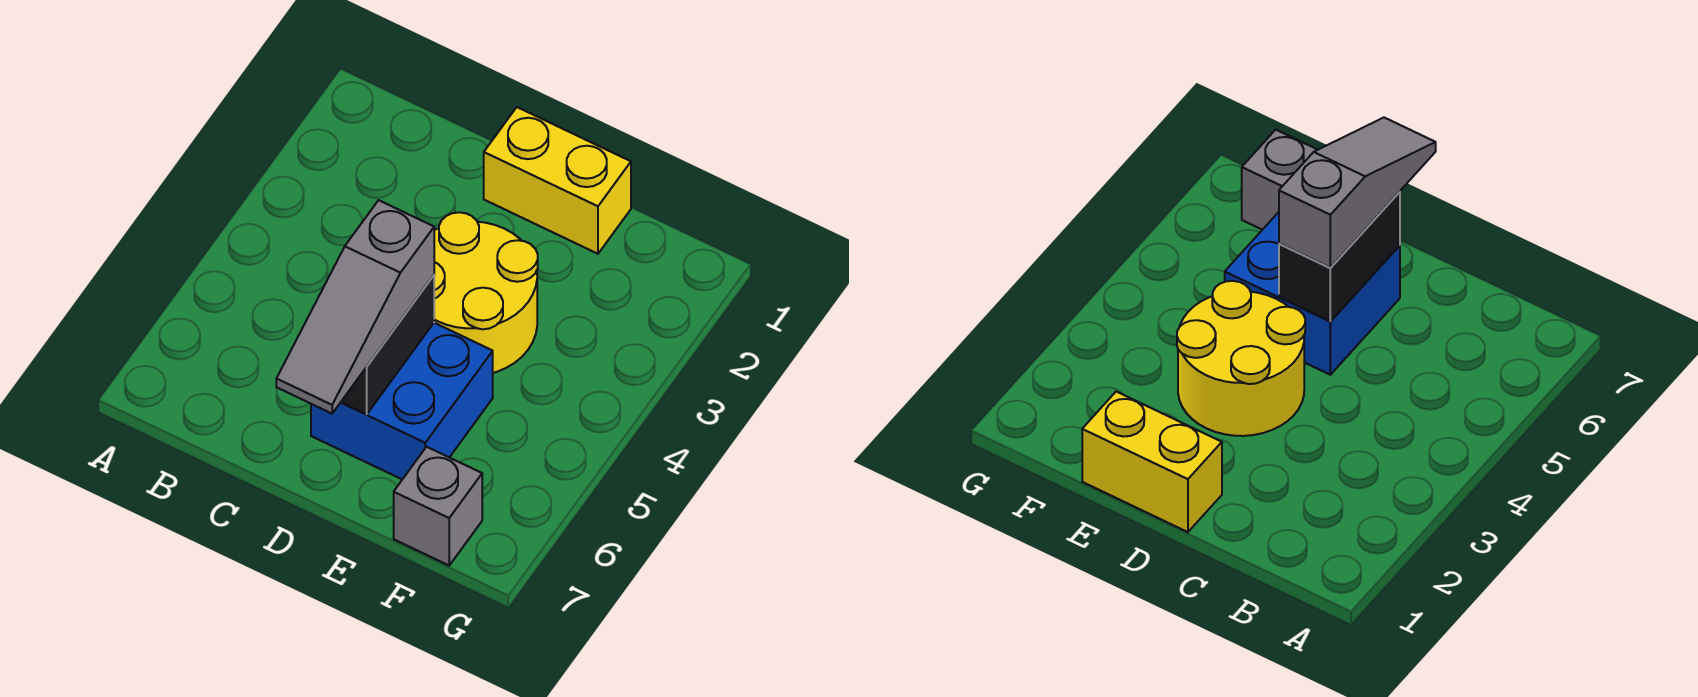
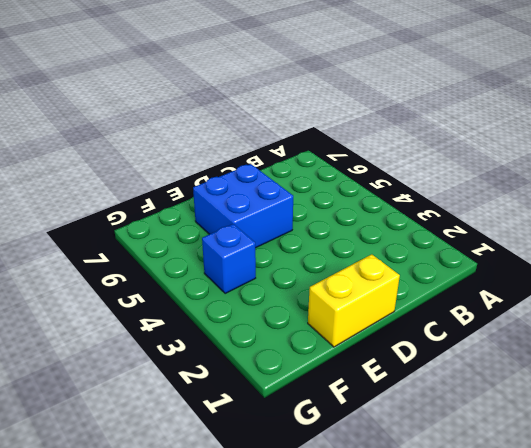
blue 1x1 brick [202,224,256,294] -> none
none -> yellow 2x2 round brick [434,212,538,373]
none -> grey 1x1 brick [394,447,482,565]

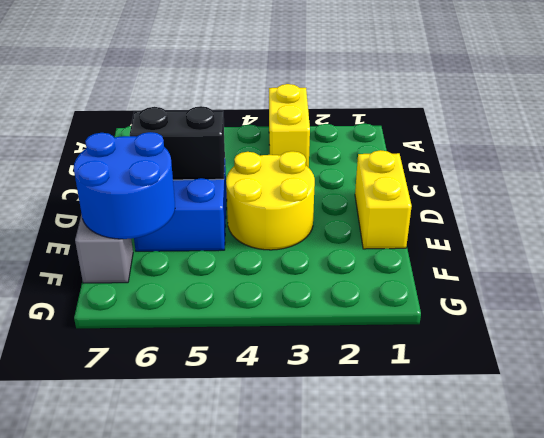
yellow 1x2 brick [269,84,310,168] -> none
blue 2x2 round brick [74,132,175,239] -> none
none -> grey 1x3 slope [276,200,434,414]

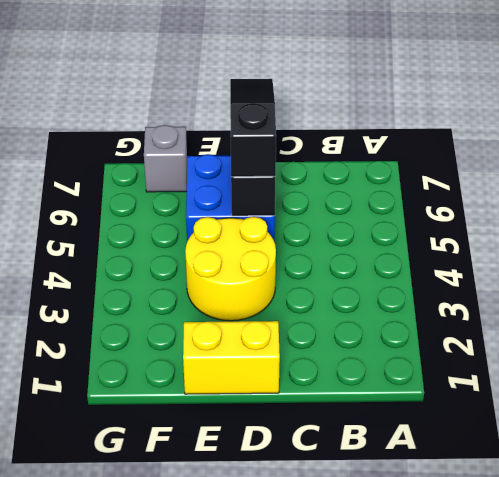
black 1x3 slope [230,79,276,177] -> grey 1x3 slope [276,200,434,414]

